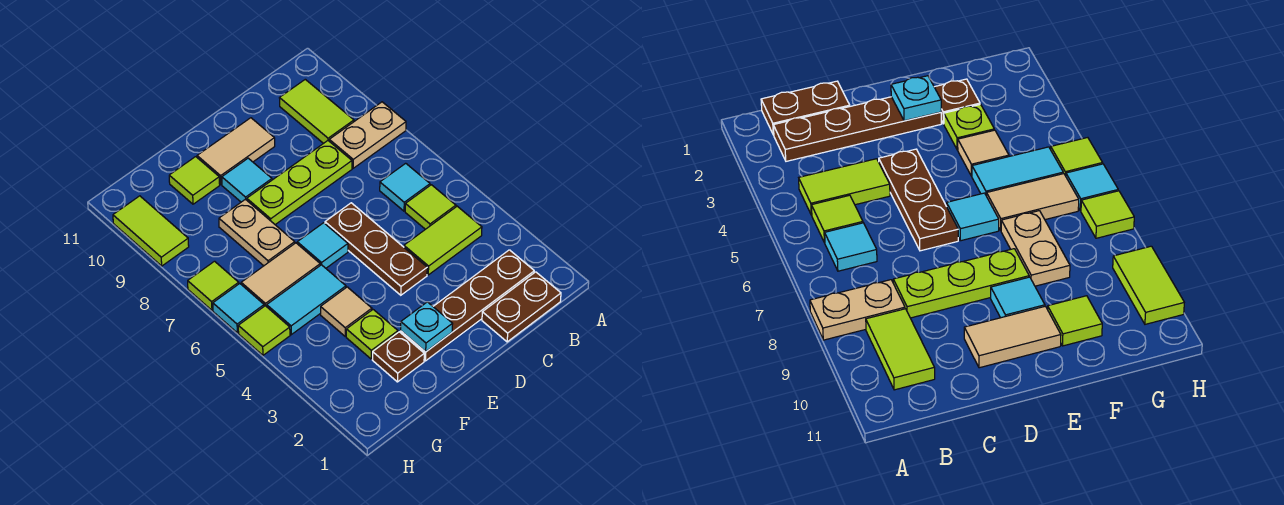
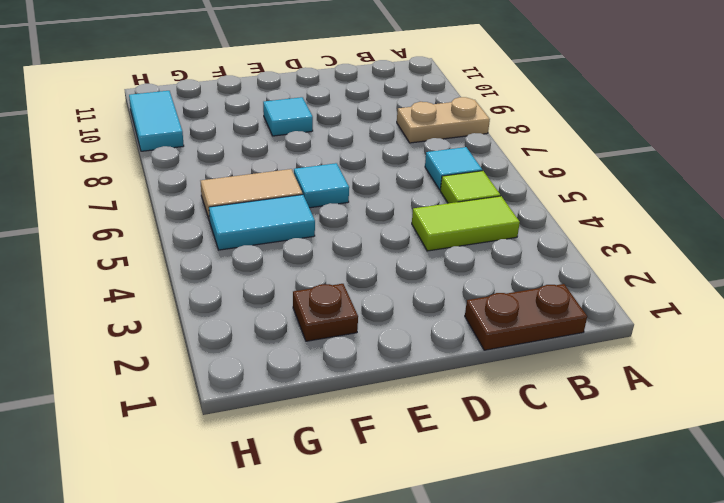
cyan 1x2 tile [129,91,184,151] -> lime 1x2 tile [113,196,189,266]
none -> brown 1x4 plate [401,250,534,361]
none -> lime 1x2 tile [280,79,354,144]
none -> lime 1x3 plate [247,141,352,225]

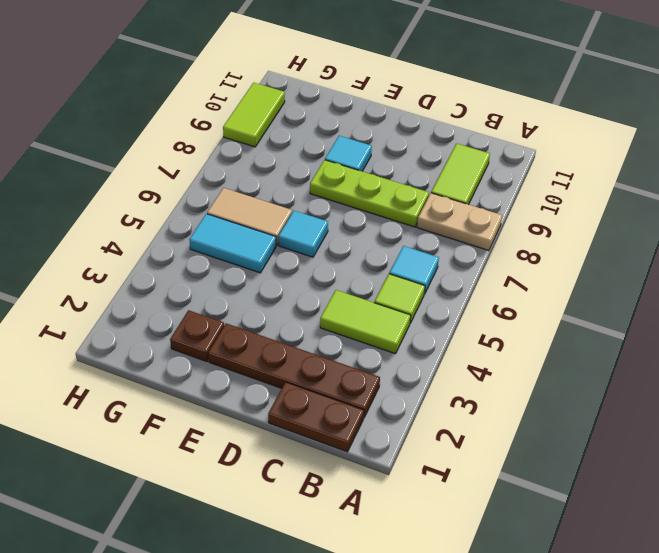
none -> brown 1x3 plate [325,203,427,295]
none -> tan 1x2 tile [197,118,275,184]
none -> lime 1x1 plate [346,310,398,359]

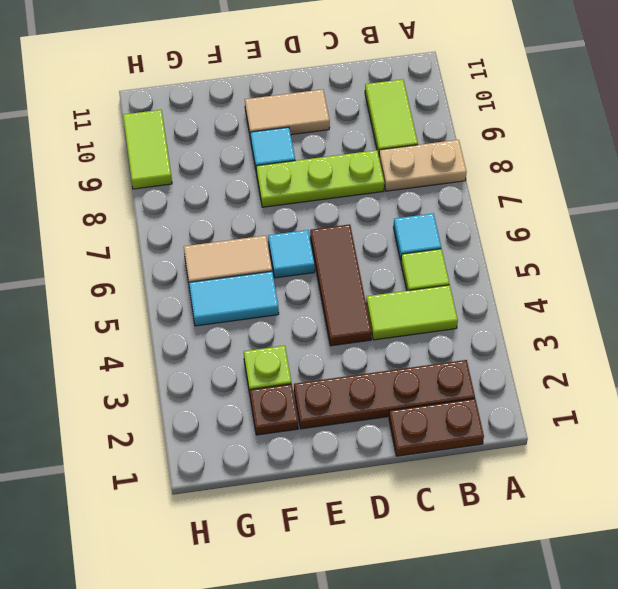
brown 1x3 tile [310,224,372,346] -> brown 1x3 plate [325,203,427,295]
none -> tan 1x1 tile [321,287,372,336]
none -> tan 1x2 plate [219,199,295,266]
none -> lime 1x1 tile [169,157,220,204]

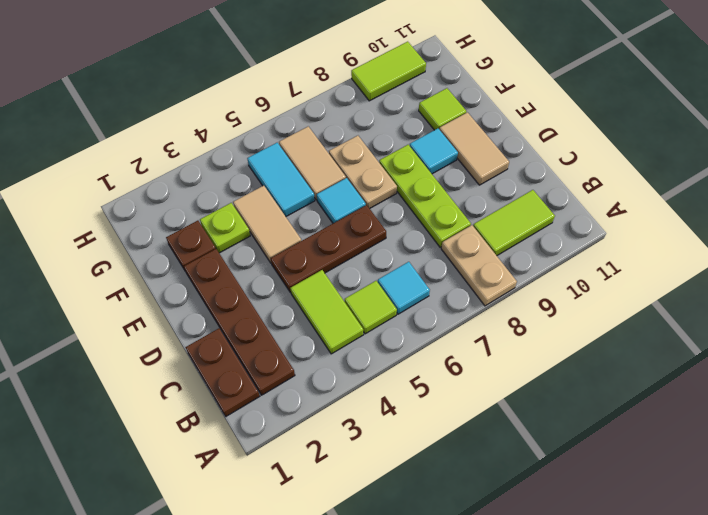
tan 1x2 tile [233,186,301,263] -> tan 1x1 tile [321,287,372,336]
tan 1x2 plate [329,136,397,208] -> tan 1x2 plate turned to [219,199,295,266]
none -> lime 1x1 tile [238,306,290,355]
none -> cyan 1x1 tile [213,284,264,333]
none -> lime 1x1 tile [188,261,239,310]

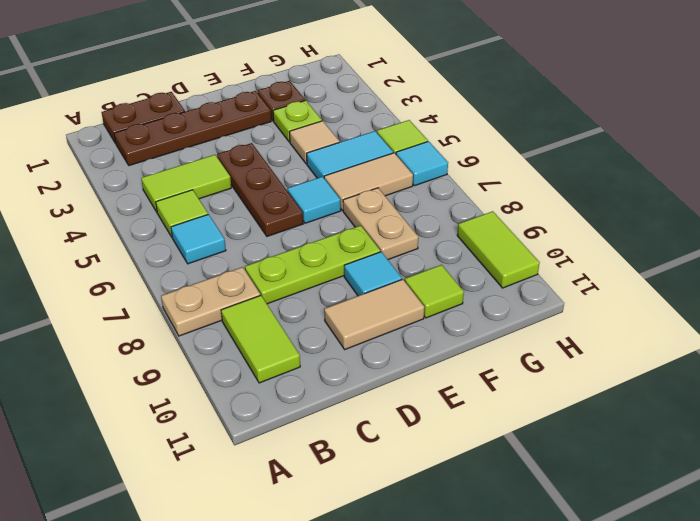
none -> lime 1x1 tile [188,261,239,310]
none -> cyan 1x1 plate [401,302,452,352]

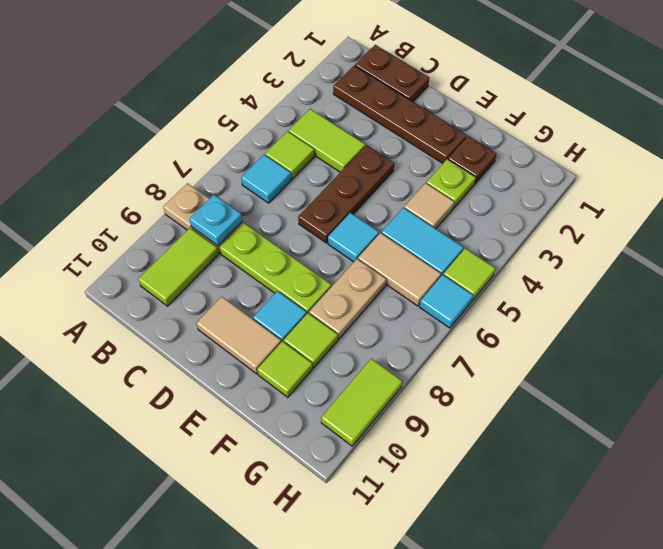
cyan 1x1 plate [189,195,242,246] -> cyan 1x1 plate moved to [401,302,452,352]
lime 1x1 tile [284,313,338,368] -> lime 1x1 tile moved to [188,261,239,310]

